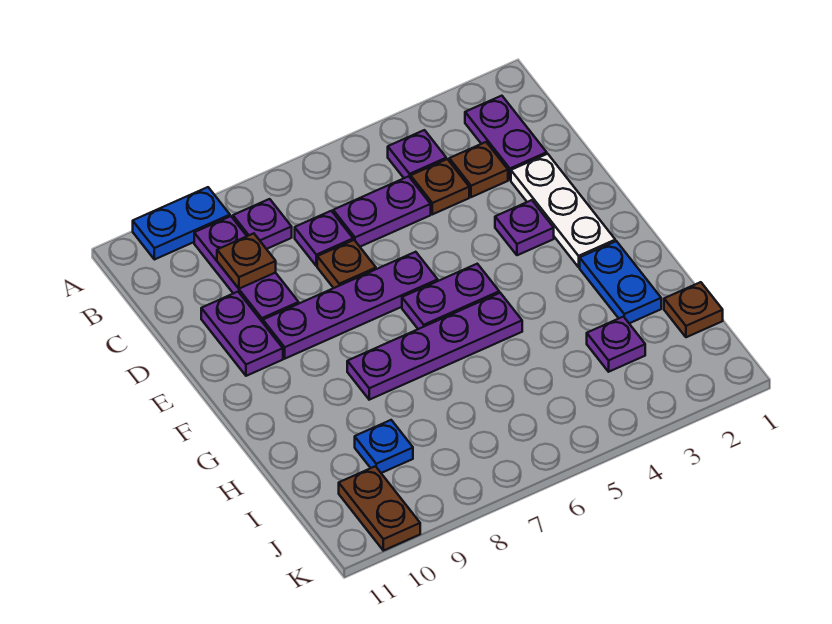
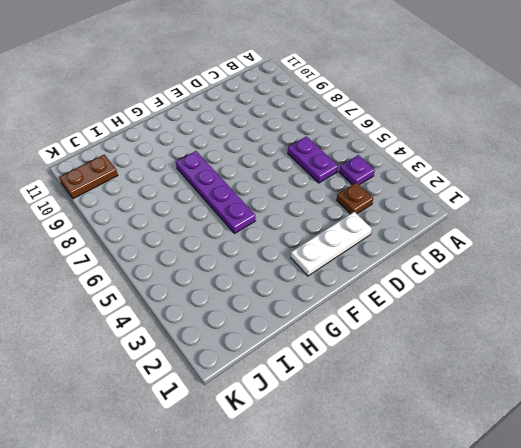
none -> blue 1x2 plate [133,187,230,260]
none -> purple 1x2 plate [465,96,547,180]
none -> purple 1x1 plate [233,199,292,249]

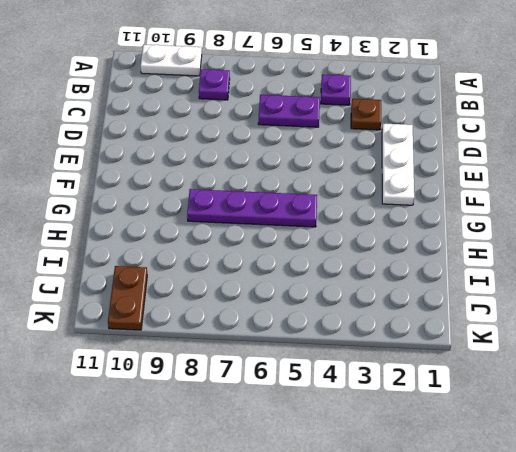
white 1x2 plate [141,45,202,76] -> blue 1x2 plate [133,187,230,260]
none -> purple 1x2 plate [465,96,547,180]
none -> purple 1x3 plate [194,216,299,322]
none -> brown 1x1 plate [411,159,469,214]

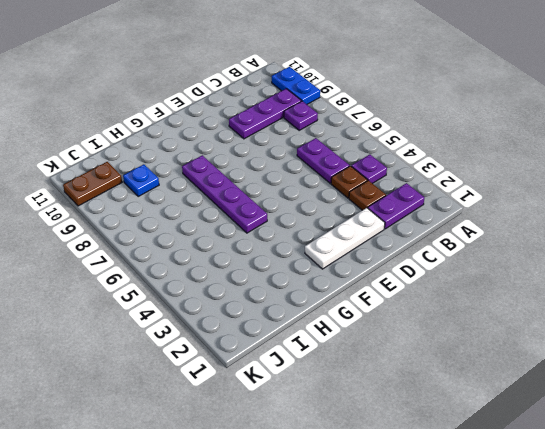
none -> purple 1x1 plate [295,211,353,266]
none -> brown 1x1 plate [317,240,376,288]
none -> purple 1x2 plate [201,292,283,376]

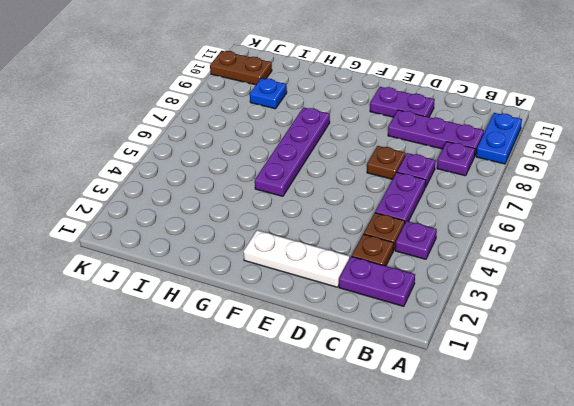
none -> purple 1x1 plate [495,200,554,255]
none -> purple 1x4 plate [263,252,438,359]
none -> purple 1x2 plate [402,264,499,329]

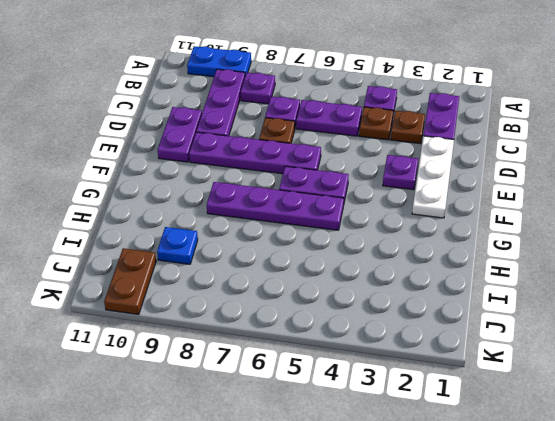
none -> blue 1x2 plate [580,241,661,323]
none -> brown 1x1 plate [664,282,723,337]
none -> purple 1x1 plate [587,317,645,372]

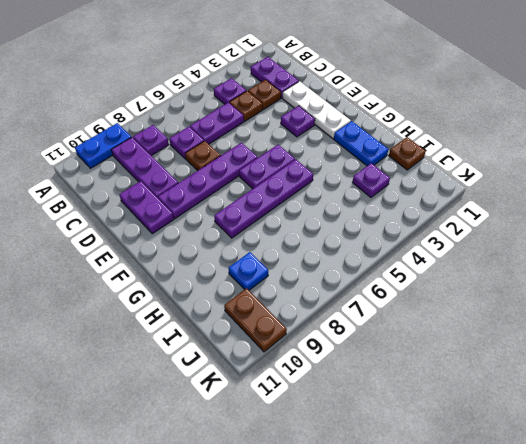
none -> brown 1x1 plate [217,233,276,289]

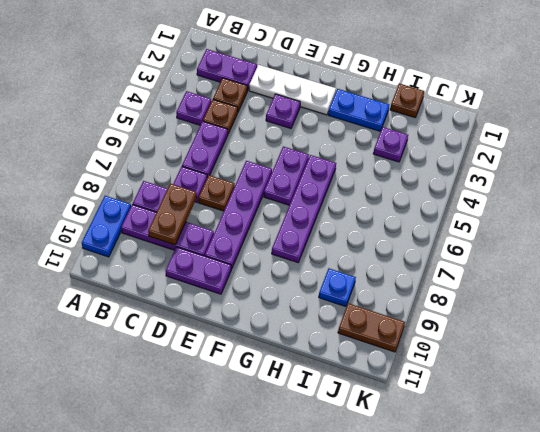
brown 1x2 plate [148,183,197,245] -> brown 1x1 plate [217,233,276,289]

